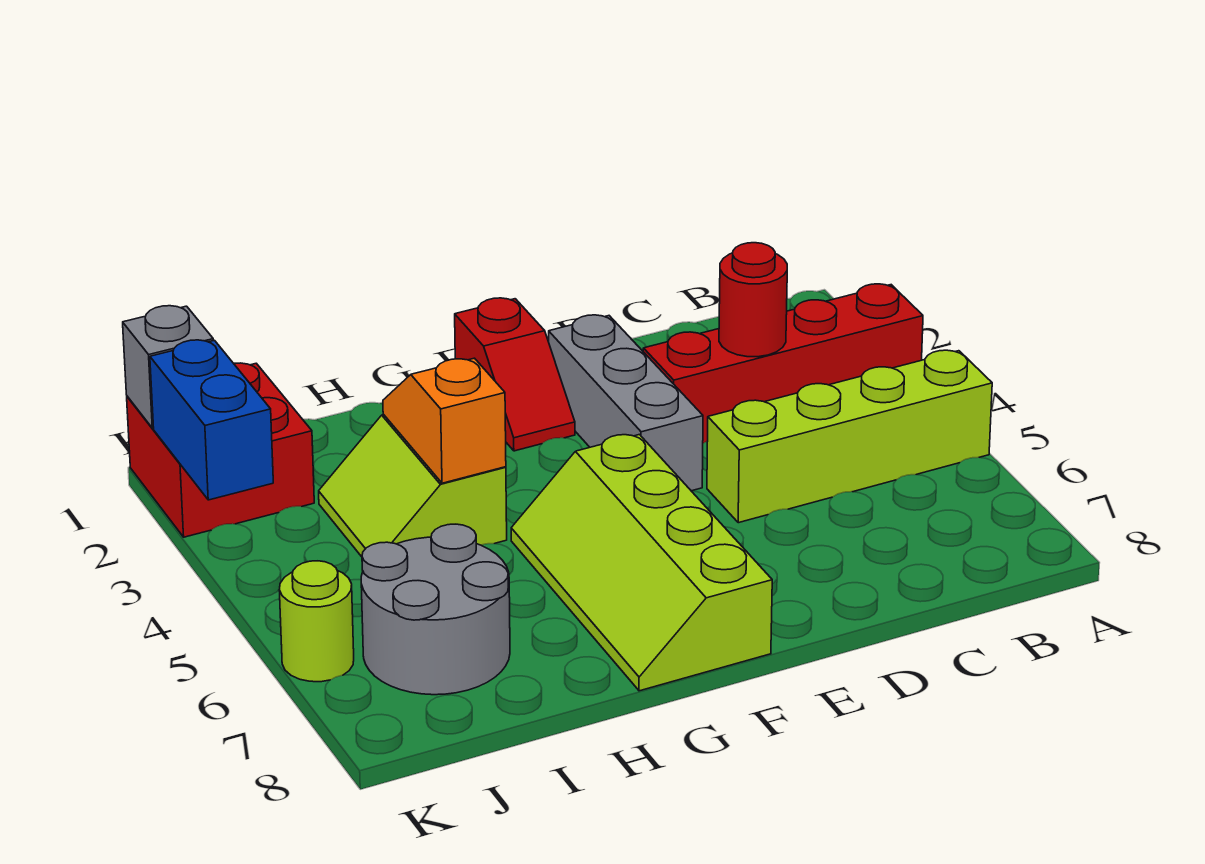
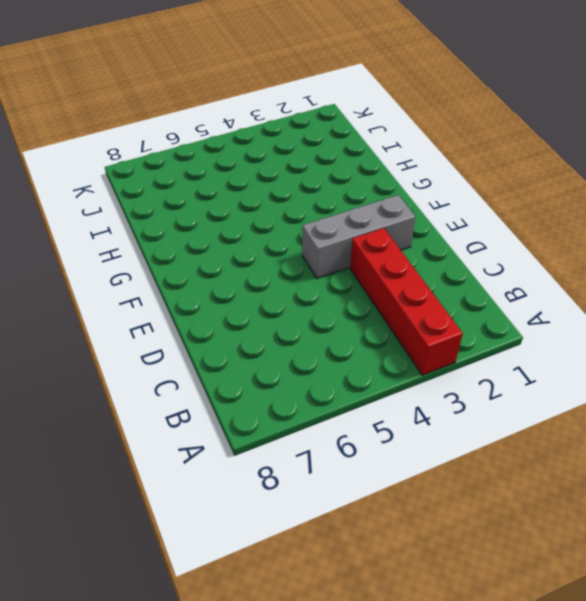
none -> lime 1x4 brick [707,350,992,523]
none -> red 1x2 slope [455,298,575,451]
none -> lime 2x4 slope [511,435,772,691]

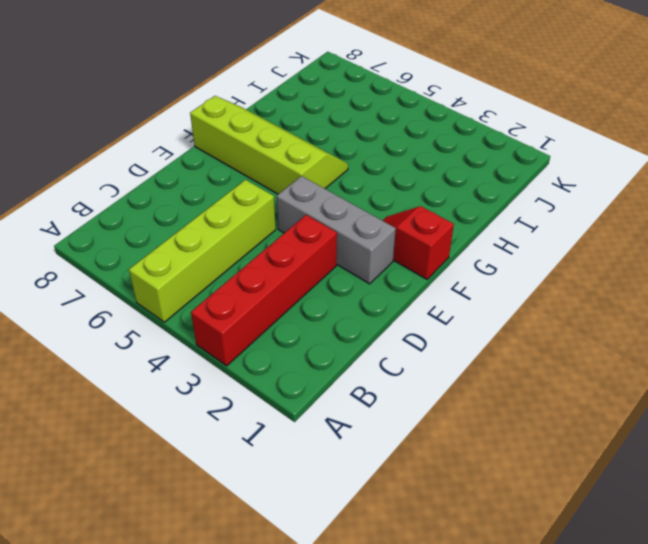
none -> lime 2x2 slope [319,415,507,557]
none -> grey 2x2 round brick [361,524,510,695]
none -> red 2x2 brick [127,363,314,537]

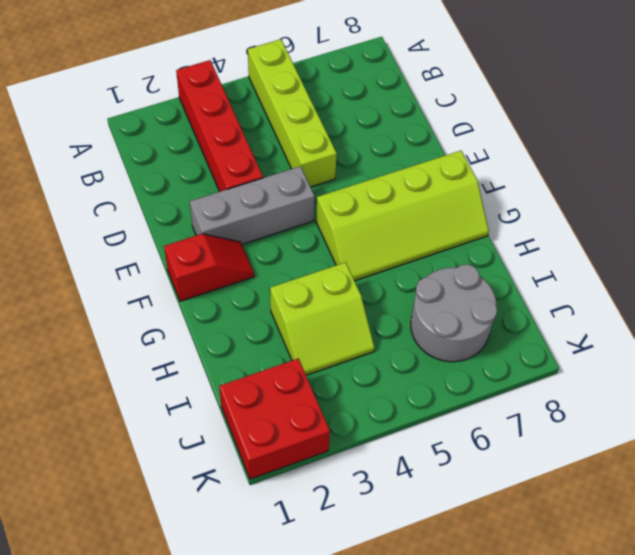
none -> lime 1x1 round brick [279,561,354,682]
none -> red 1x1 round brick [719,243,787,357]
none -> orange 1x2 slope [383,358,506,483]

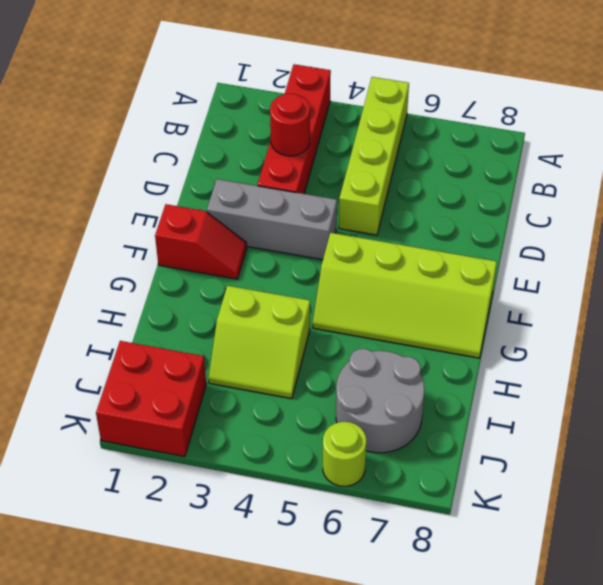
none -> orange 1x2 slope [383,358,506,483]
none -> grey 1x1 brick [123,306,213,428]
none -> blue 1x2 brick [150,340,273,500]

